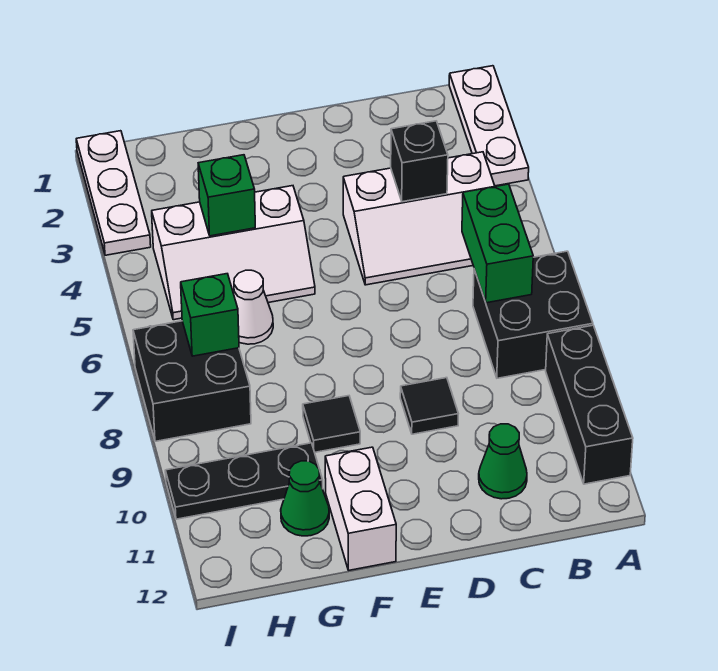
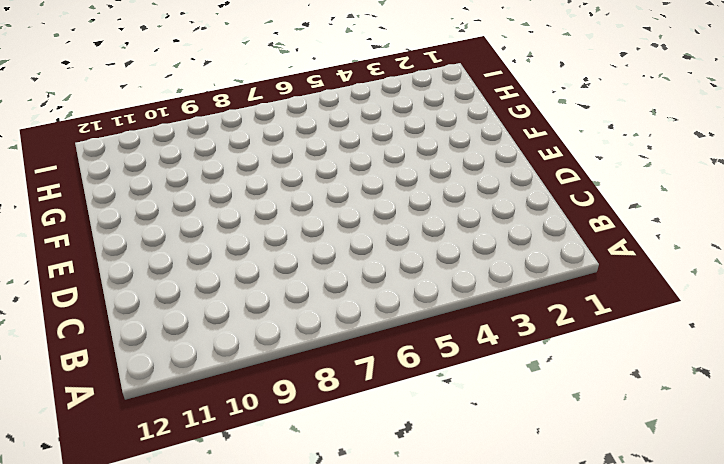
none -> white 1x3 plate [449,66,529,186]
none -> black 2x2 brick [473,251,593,378]
none -> black 1x3 brick [546,325,633,484]

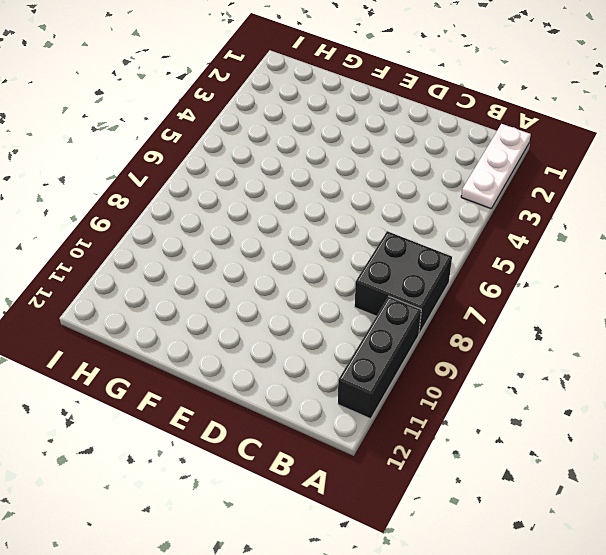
none -> white 2x3 slope [343,152,495,285]
none -> green 1x1 cone [479,424,527,499]
none -> black 1x1 tile [400,378,458,434]

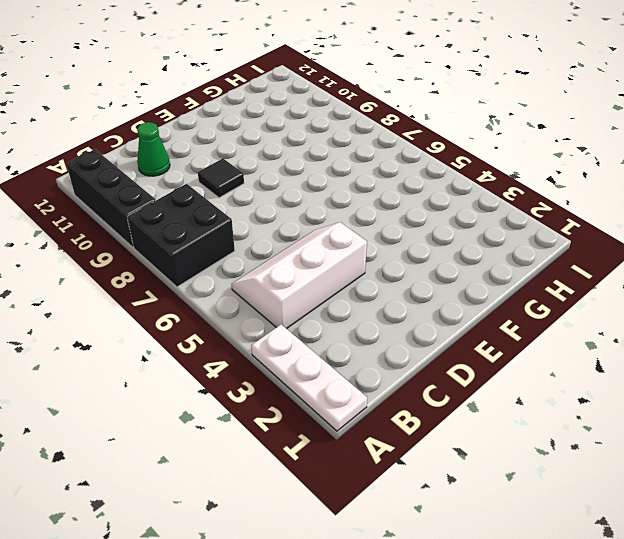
none -> white 2x3 slope [152,186,315,320]
none -> black 1x1 tile [303,396,360,452]
none -> white 1x2 brick [325,447,396,570]

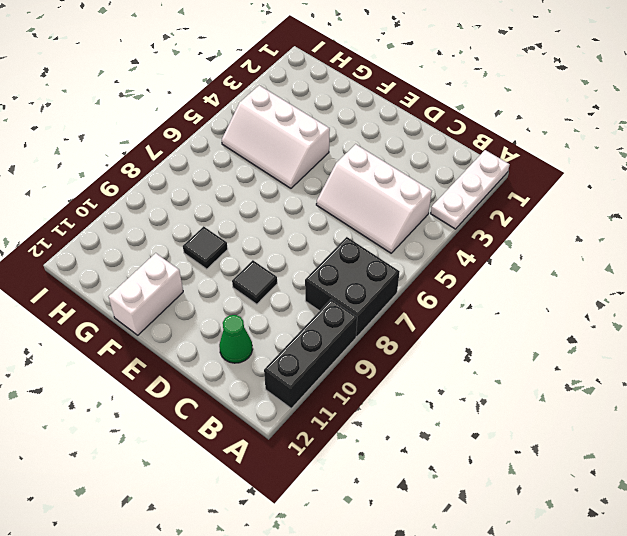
none -> white 1x1 cone [234,270,273,344]
none -> black 1x3 plate [165,443,323,519]
none -> green 1x1 cone [281,461,329,536]

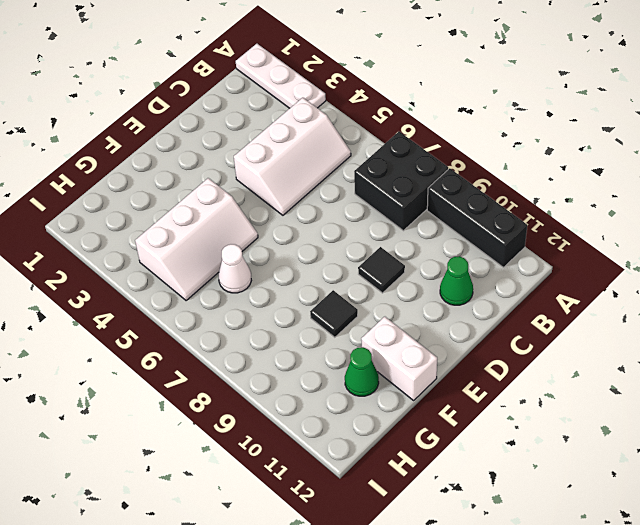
none -> black 1x3 plate [165,443,323,519]
none -> black 2x2 brick [133,321,251,441]
none -> white 1x3 plate [76,131,151,255]

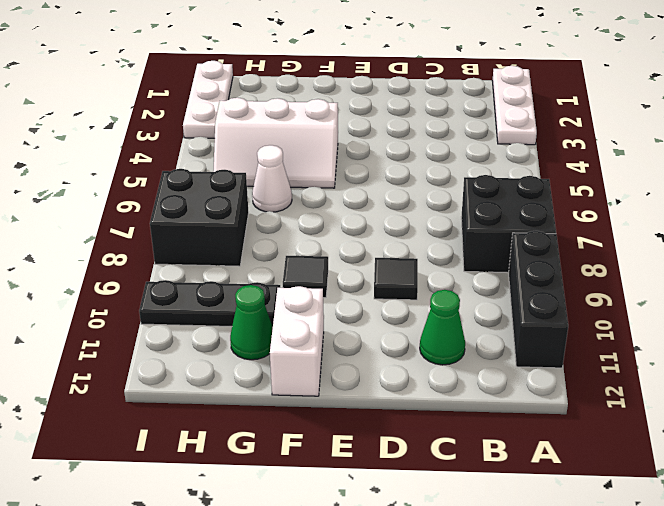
none -> white 2x3 slope [343,152,495,285]
none -> green 1x2 brick [462,184,533,303]
none -> black 1x1 brick [391,121,448,202]

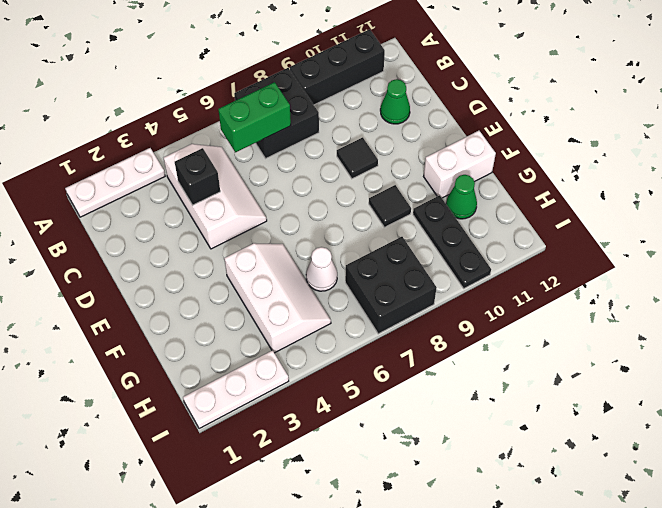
none -> green 1x1 brick [198,155,255,236]
none -> green 1x1 brick [181,274,239,356]

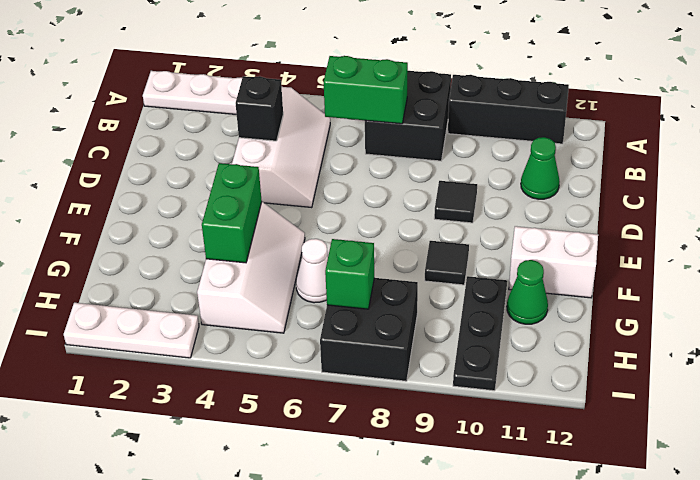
green 1x2 brick [202,163,262,263] -> green 1x1 brick [198,155,255,236]

